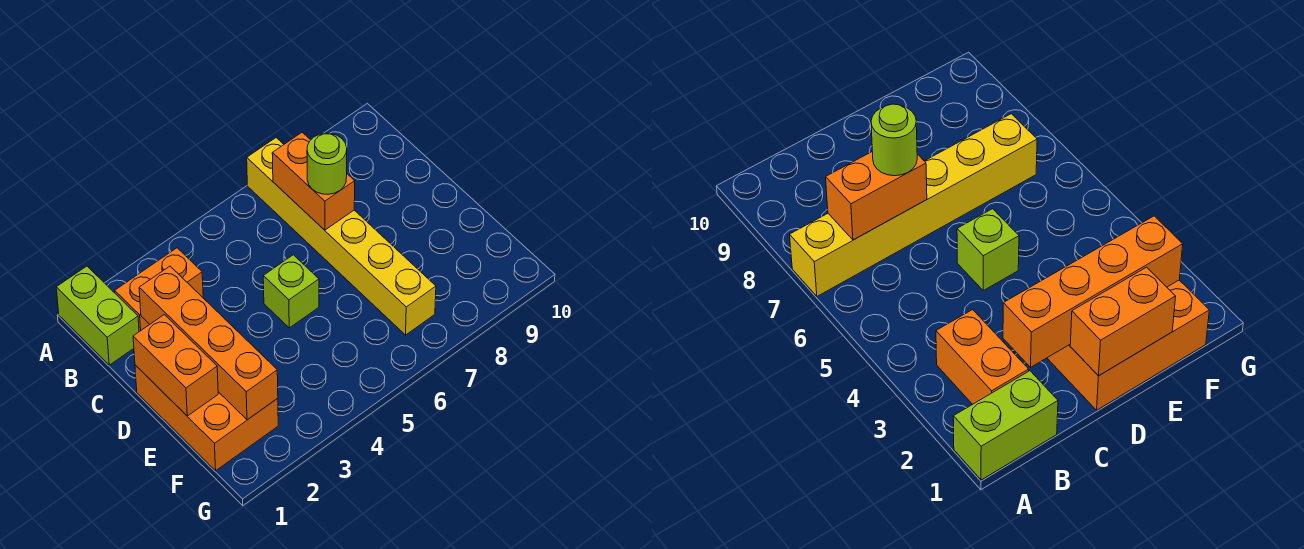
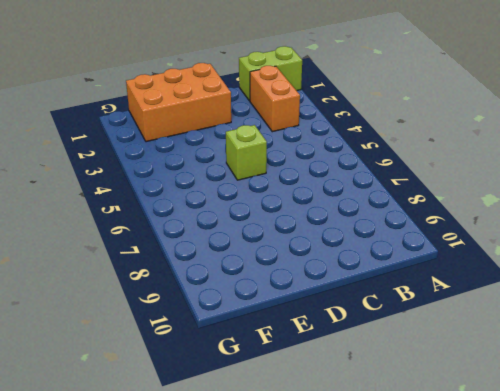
none -> yellow 1x6 brick [247,138,436,335]
none -> orange 1x2 brick [272,132,355,230]

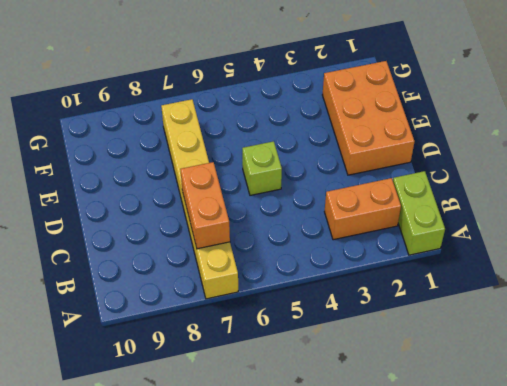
none -> orange 1x4 brick [139,266,278,420]
none -> orange 1x2 brick [133,315,218,416]

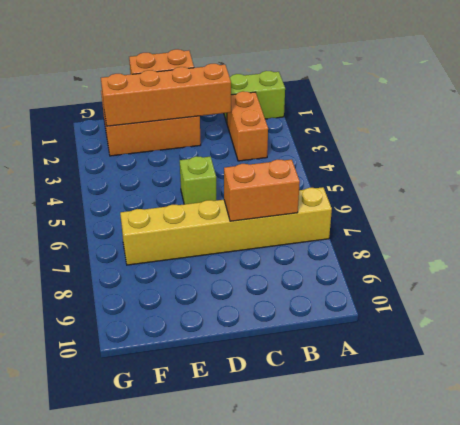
none -> lime 1x1 round brick [307,133,347,194]

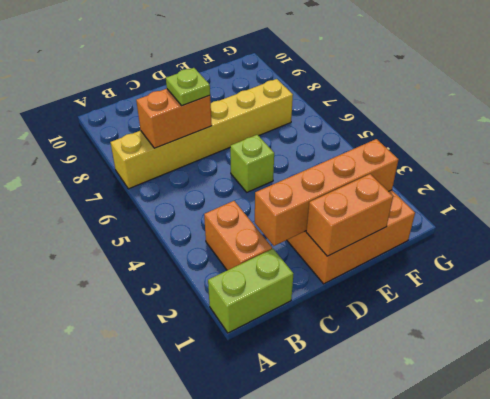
lime 1x1 plate [166,68,210,106] -> lime 1x1 round brick [307,133,347,194]

